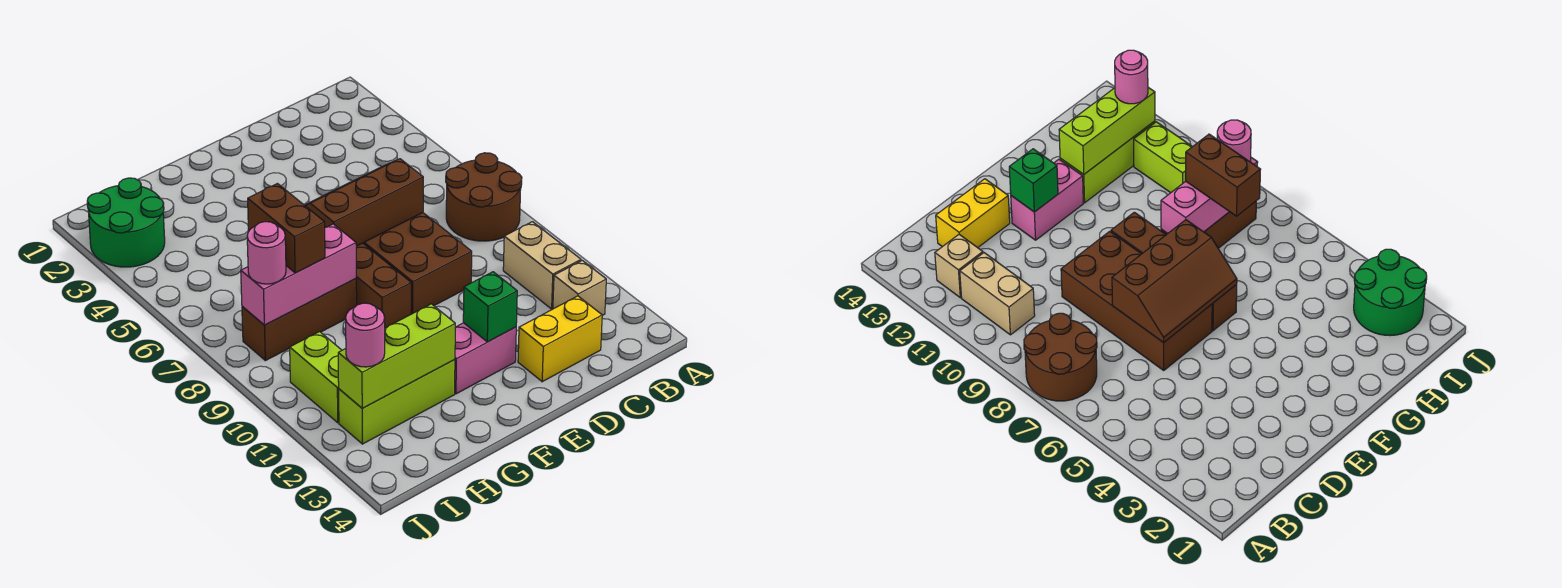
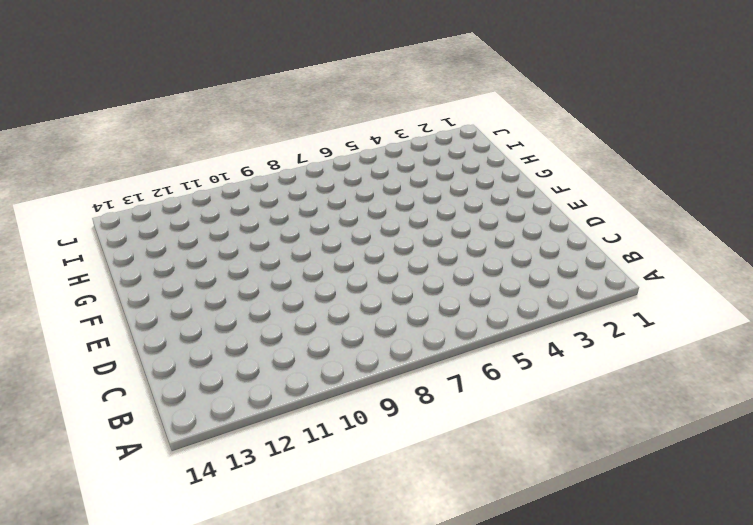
none -> brown 2x2 round brick [446,153,522,241]
none -> tan 1x2 brick [503,222,581,309]
none -> tan 1x1 brick [553,260,606,315]

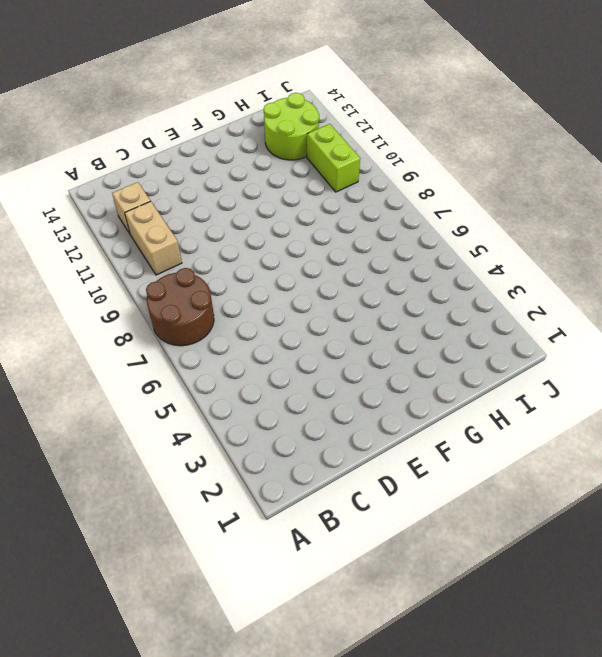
lime 2x2 round brick [264,93,319,160] -> lime 1x3 brick [339,360,455,444]
none -> yellow 1x2 brick [518,296,602,382]
none -> brown 2x4 brick [363,213,472,314]
none -> pink 1x2 brick [455,323,516,394]

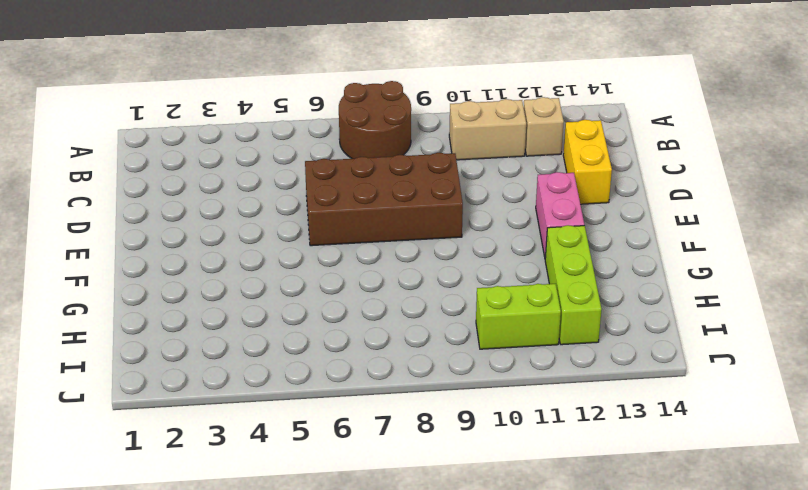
none -> brown 1x4 brick [356,243,411,328]
none -> brown 1x3 brick [242,279,357,361]
none -> green 2x2 round brick [87,178,165,267]

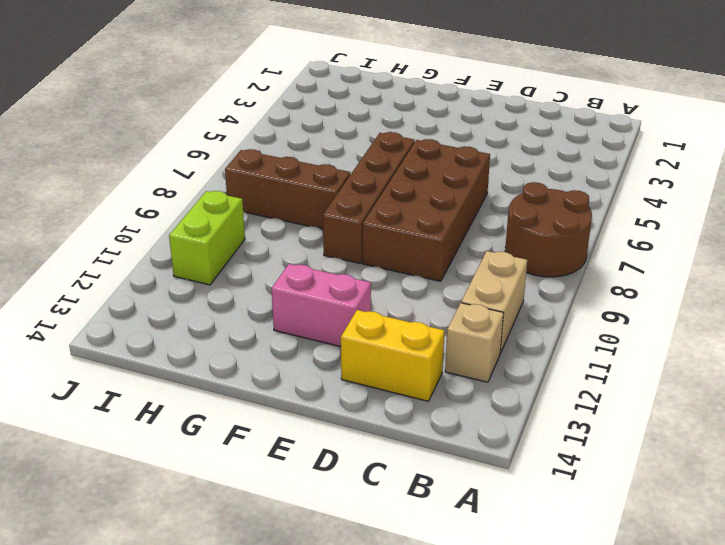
none -> lime 1x3 brick [339,360,455,444]
none -> green 2x2 round brick [87,178,165,267]
none -> brown 2x3 slope [305,159,423,246]

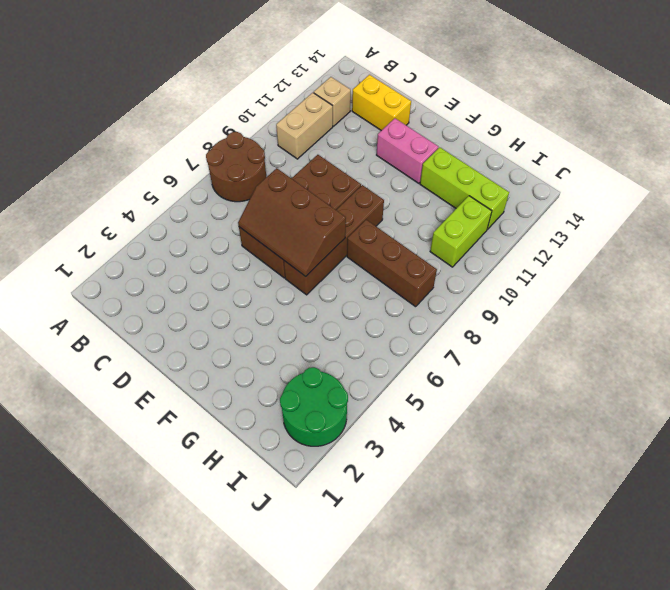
none -> green 1x1 brick [463,272,517,342]
none -> pink 1x3 brick [241,224,356,325]
none -> lime 1x3 brick [338,304,455,408]

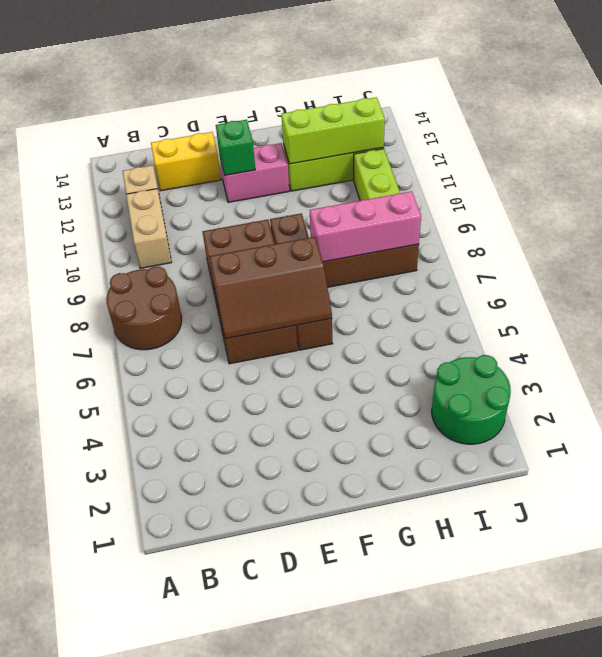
none -> brown 1x2 brick [248,184,325,273]
none -> pink 1x1 round brick [247,222,286,284]
none -> pink 1x1 round brick [346,303,385,367]

